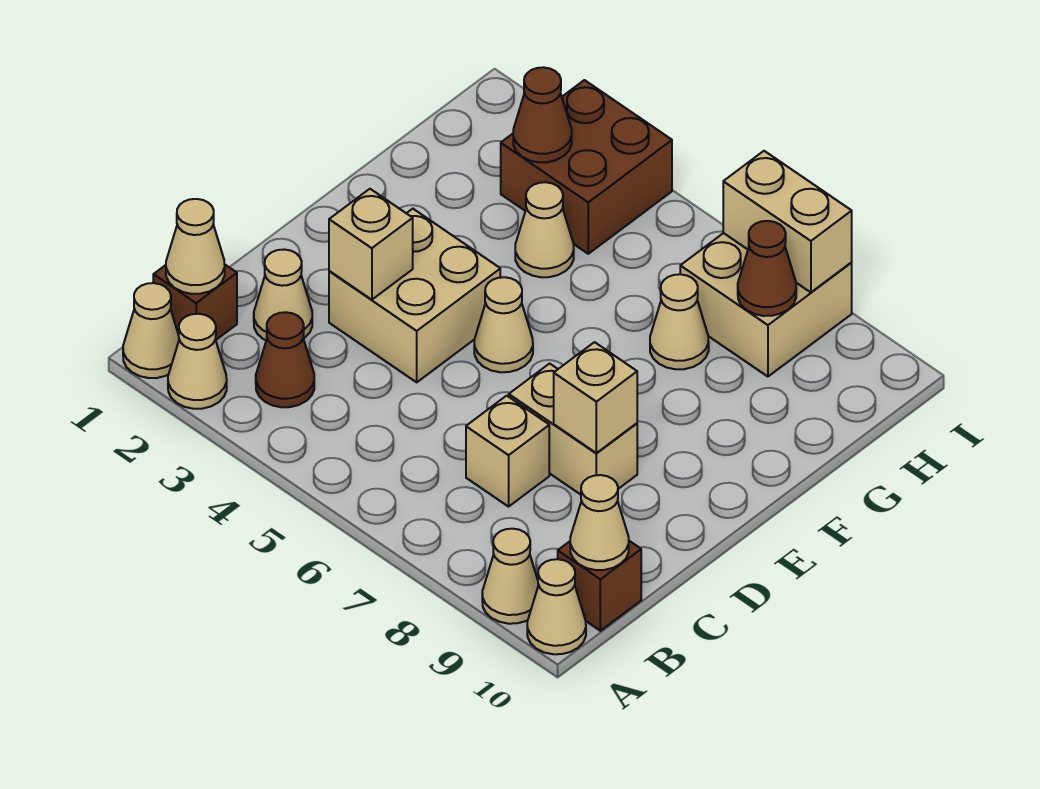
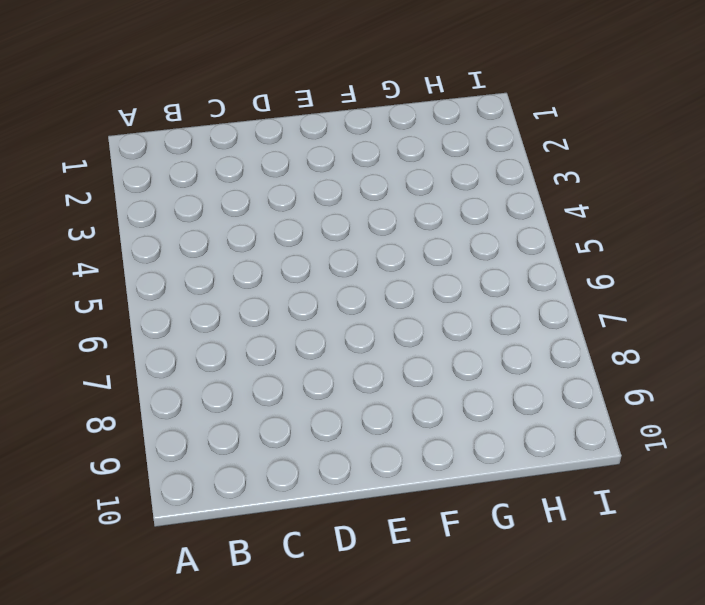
none -> tan 1x1 cone [123,283,179,378]
none -> tan 1x1 cone [168,314,227,409]
none -> tan 1x1 cone [482,529,538,624]

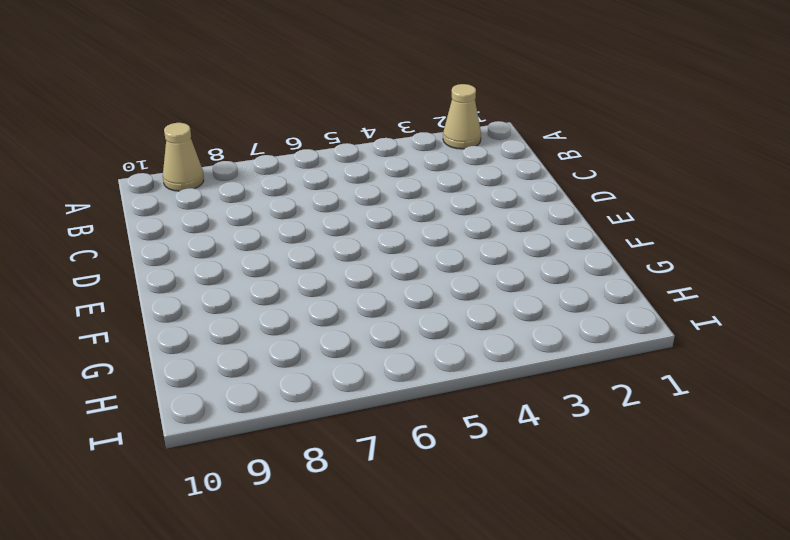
none -> tan 1x1 cone [123,283,179,378]
none -> tan 1x1 cone [527,559,586,654]
none -> brown 1x1 brick [153,265,237,340]

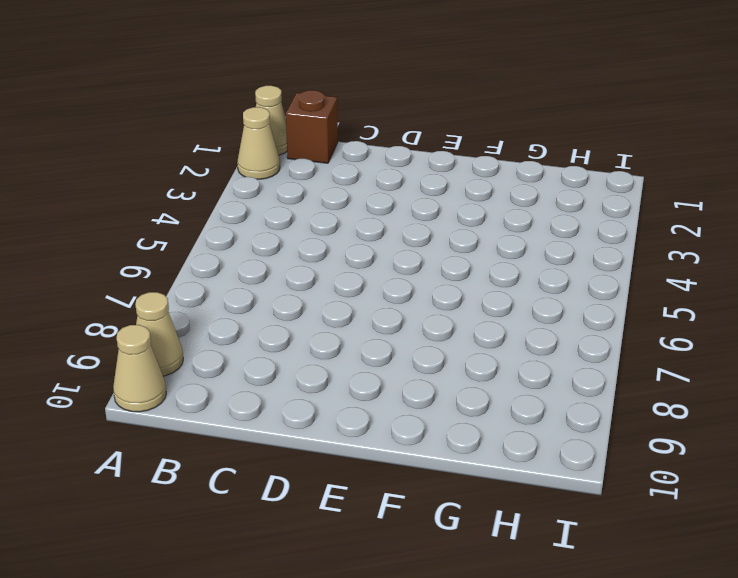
none -> brown 1x1 cone [256,312,314,407]
none -> brown 1x1 brick [558,541,641,631]
none -> tan 1x1 cone [254,250,312,340]

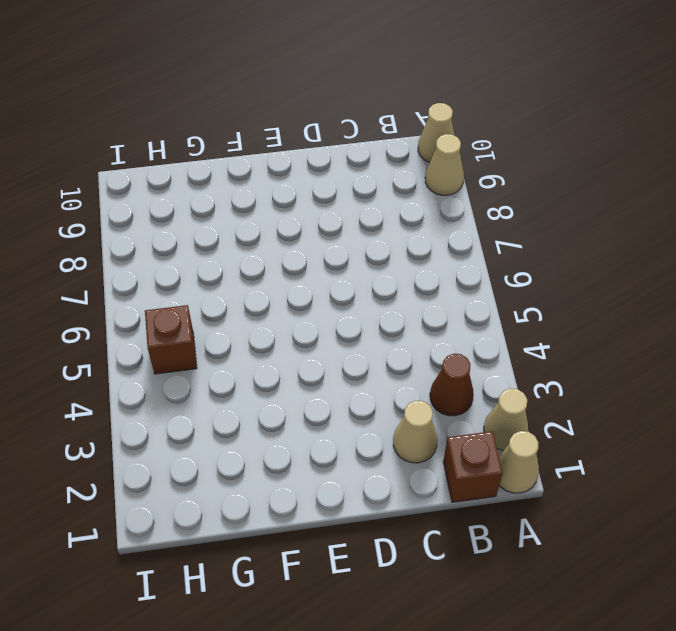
brown 1x1 brick [145,305,197,374] -> brown 1x1 brick moved to [558,541,641,631]
none -> tan 1x1 brick [466,396,549,507]
none -> tan 2x2 brick [329,209,500,382]
none -> tan 1x2 brick [509,364,637,495]

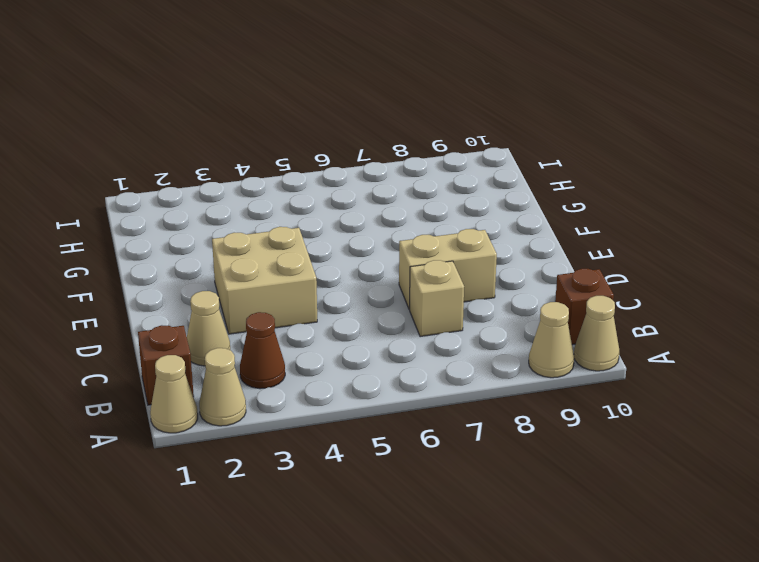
none -> tan 1x1 cone [474,277,533,372]
none -> tan 1x1 cone [515,182,574,277]
none -> tan 1x1 cone [650,274,709,369]

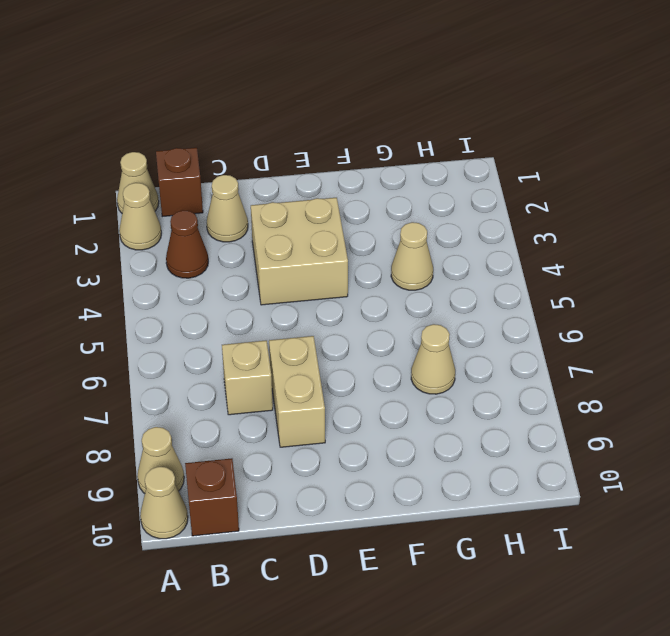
none -> tan 1x1 cone [474,277,533,372]
none -> brown 2x2 brick [501,80,672,254]
none -> tan 2x2 brick [680,233,852,377]

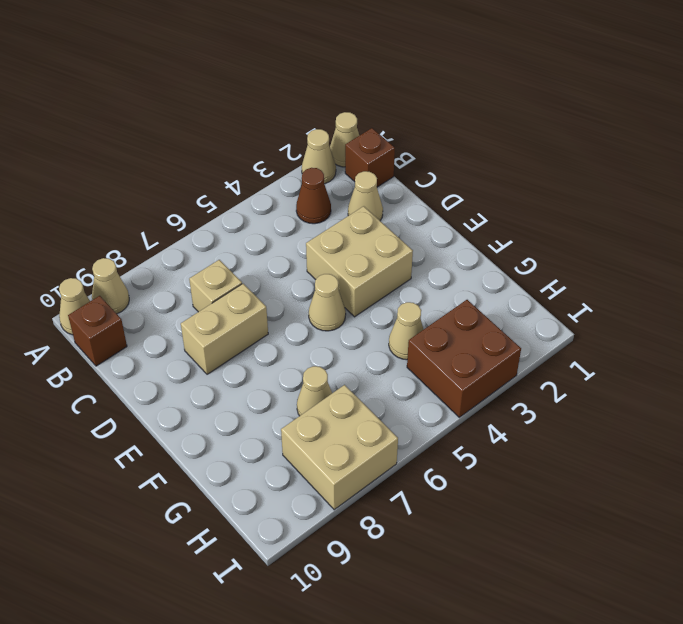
none -> tan 1x1 cone [166,199,225,294]
none -> tan 1x1 cone [570,475,629,570]
none -> tan 1x1 brick [329,189,413,300]

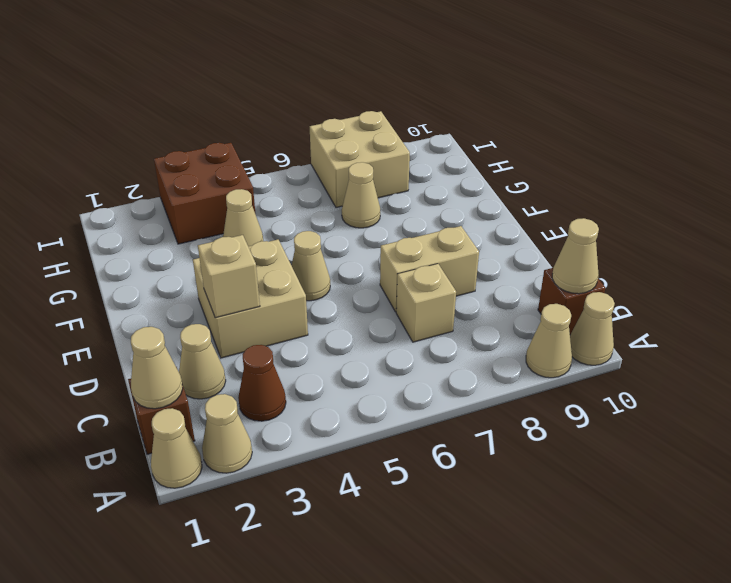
none -> tan 1x1 brick [554,342,637,453]
none -> brown 1x1 cone [513,67,572,162]
none -> brown 1x1 cone [738,221,796,316]

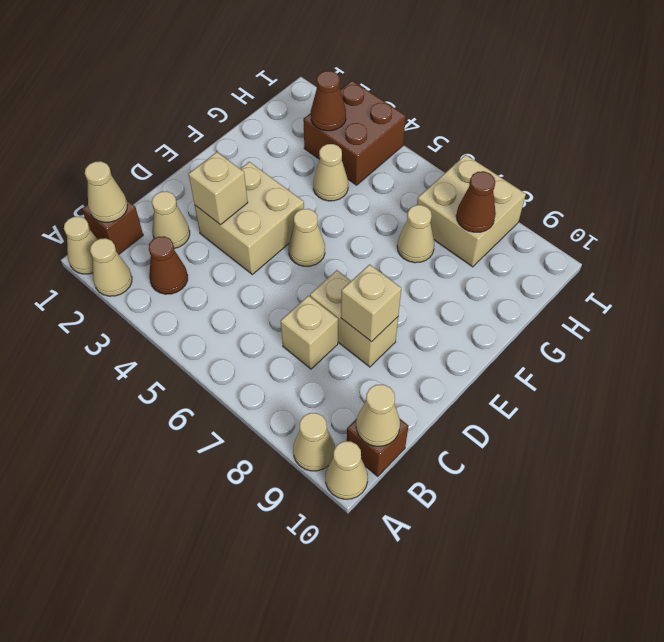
none -> tan 1x2 brick [723,151,852,292]

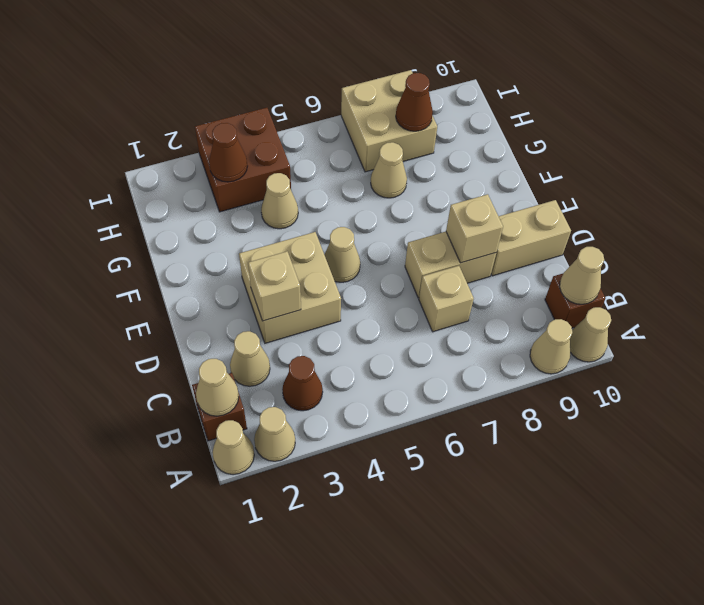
tan 1x2 brick [491,200,571,276] -> tan 1x2 brick moved to [723,151,852,292]

